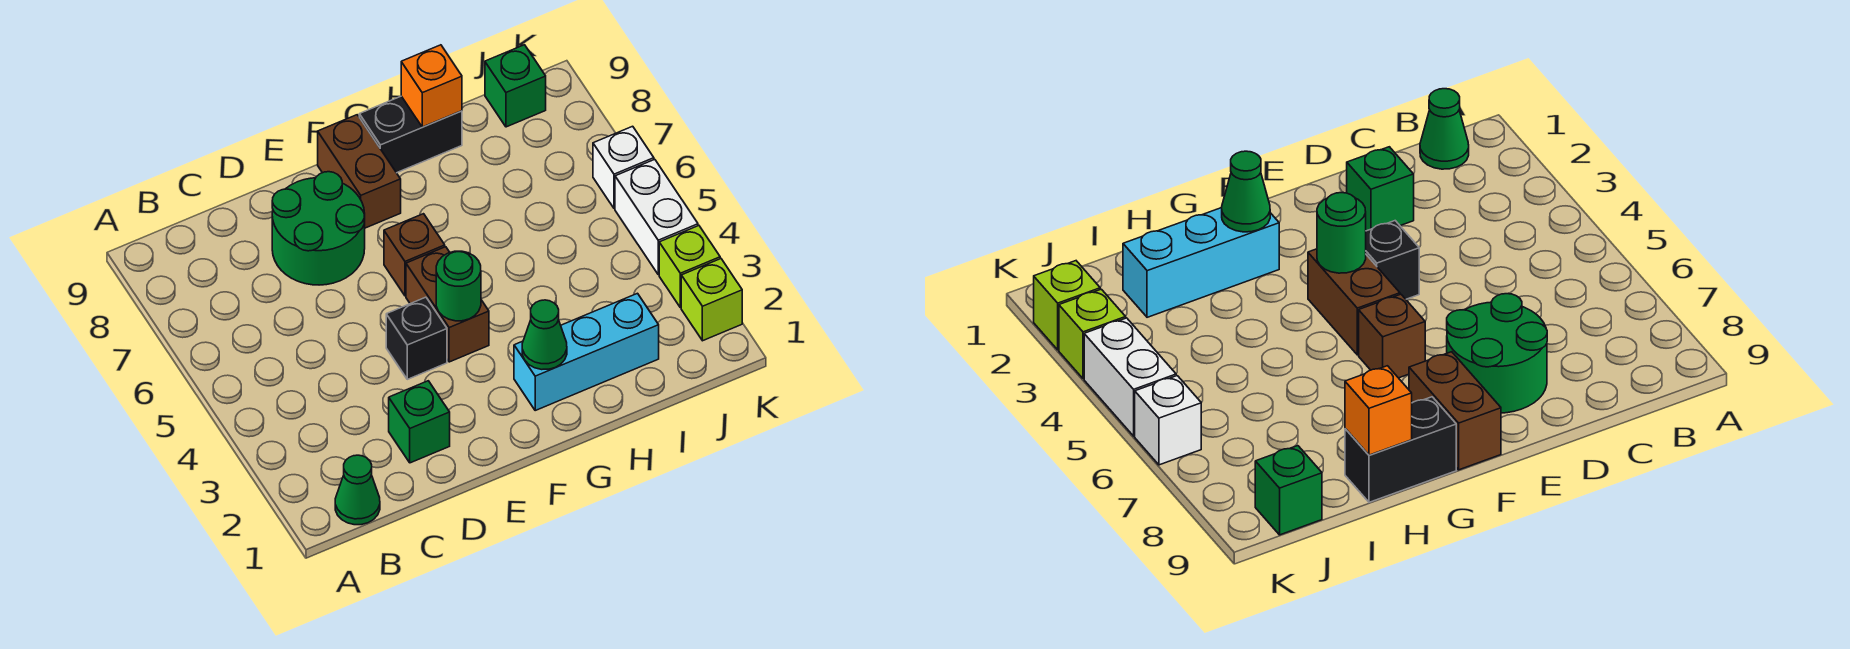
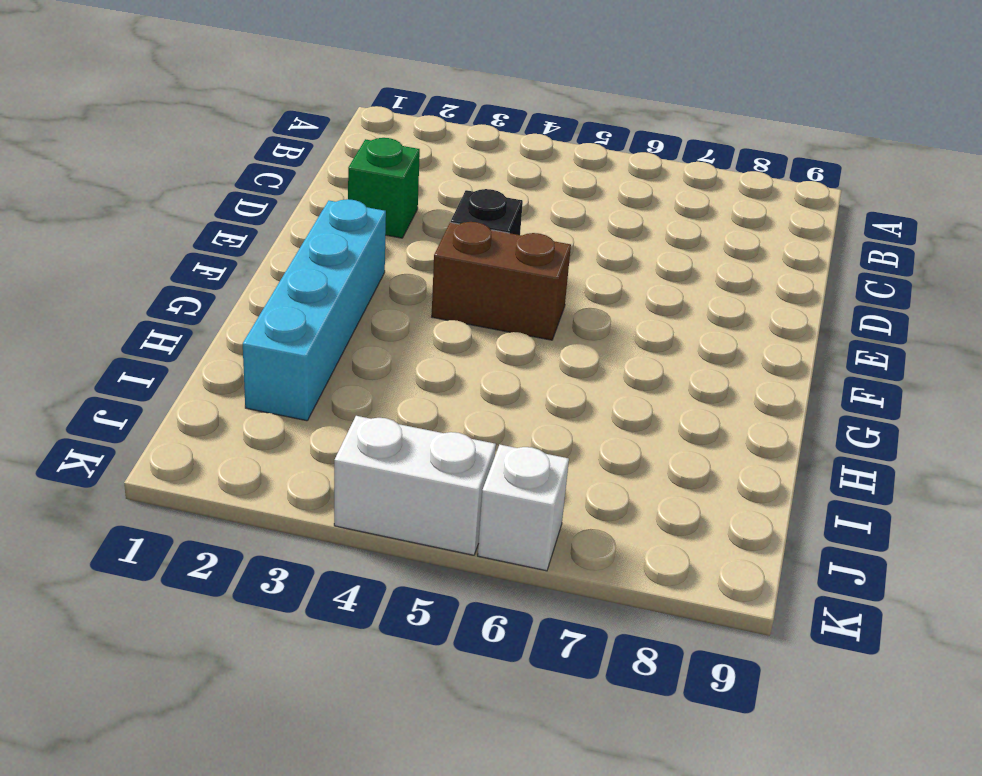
cyan 1x4 brick [243,199,386,421] -> cyan 1x3 brick [514,293,659,410]
none -> green 1x1 cone [335,455,380,525]
none -> green 2x2 round brick [272,172,365,285]
none -> brown 1x1 brick [384,214,445,296]

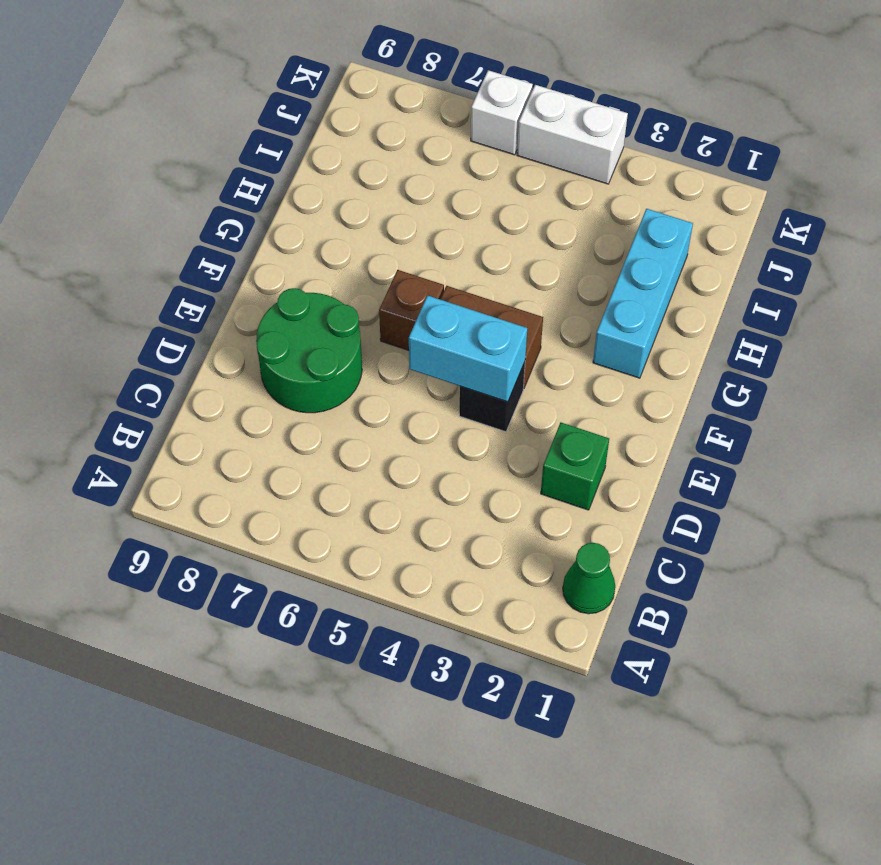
cyan 1x2 brick [409,295,527,402] -> none
none -> brown 1x2 brick [318,115,401,228]
none -> black 1x2 brick [359,96,462,173]
none -> green 1x1 brick [485,45,546,127]

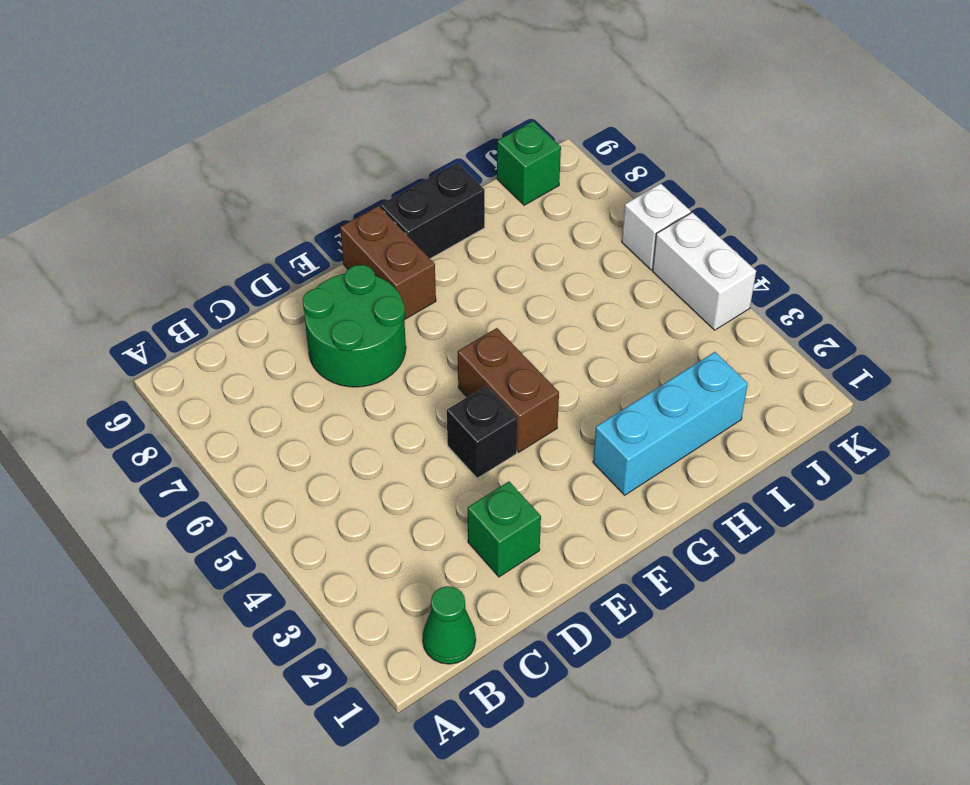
none -> brown 1x1 brick [384,214,445,296]
none -> lime 1x1 brick [681,259,742,341]
none -> lime 1x1 brick [659,226,720,308]

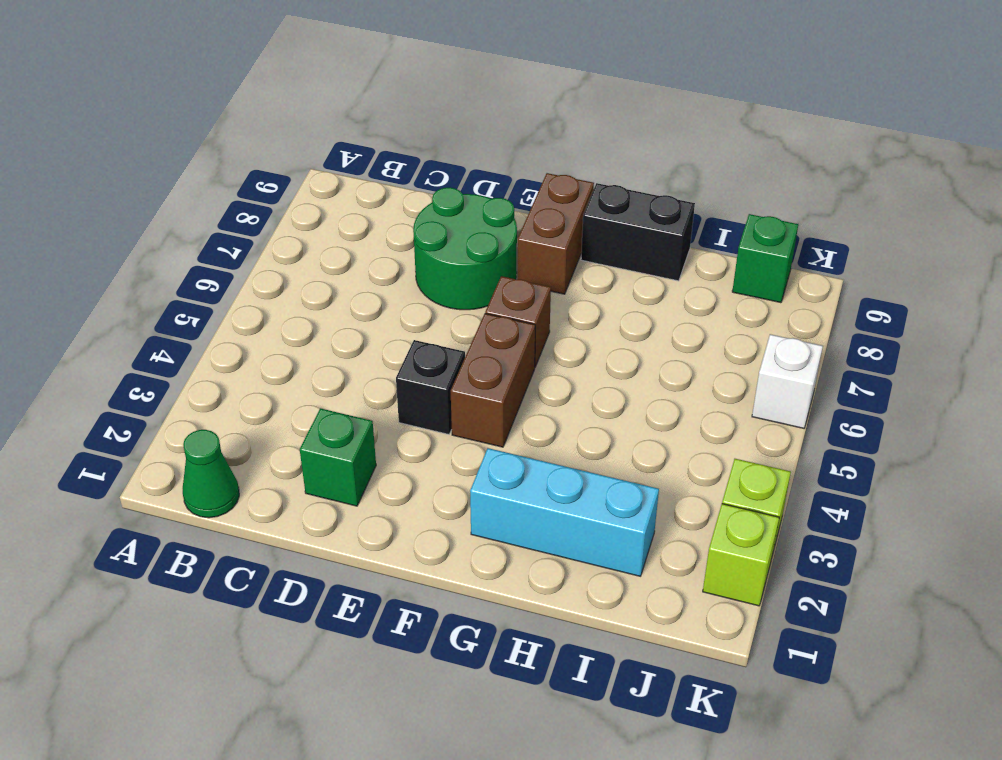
none -> white 1x2 brick [615,159,698,275]
none -> green 1x1 round brick [436,251,481,321]
none -> green 1x1 cone [522,300,567,370]

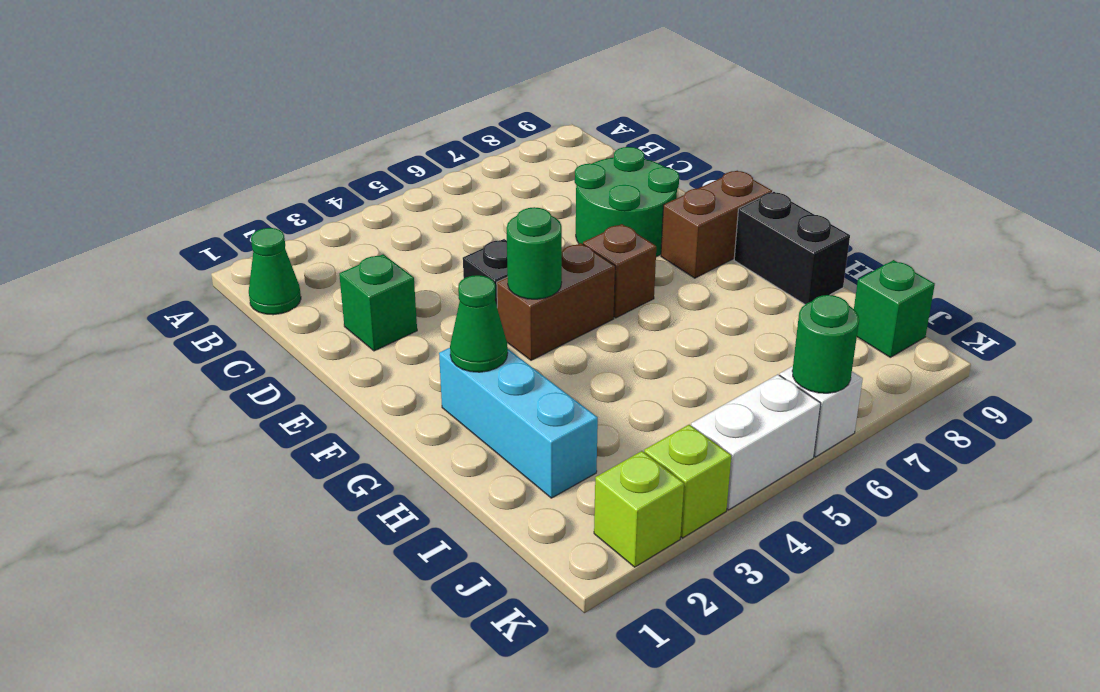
green 1x1 round brick [792,295,859,393] -> none
none -> orange 1x1 brick [401,45,462,127]

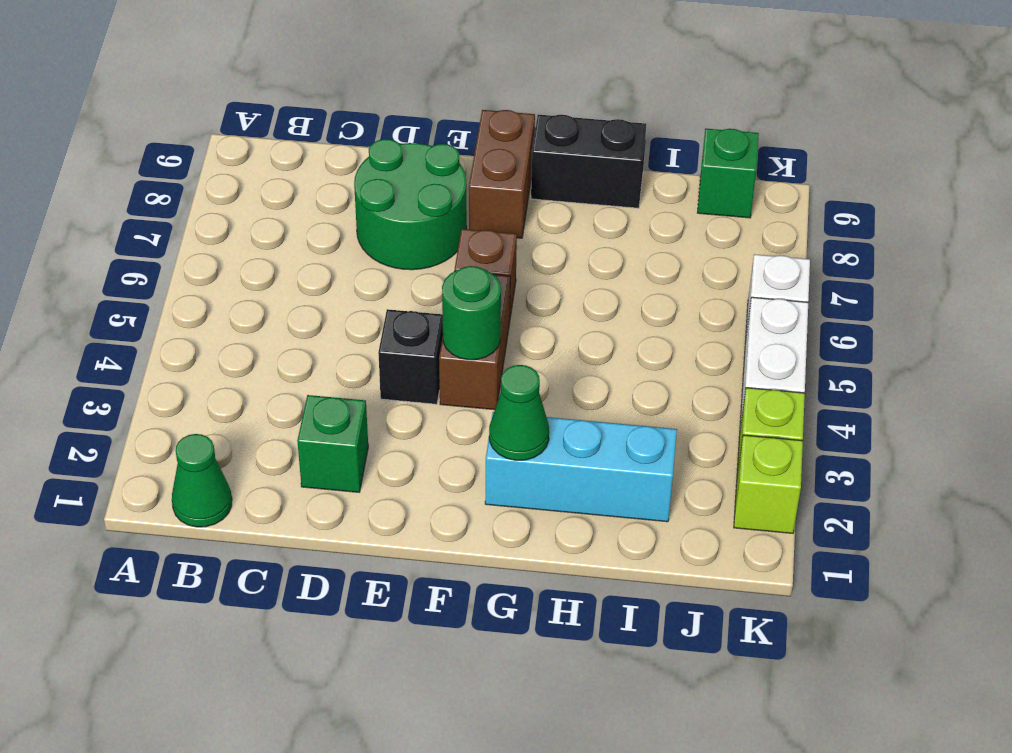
none -> orange 1x1 brick [401,45,462,127]

